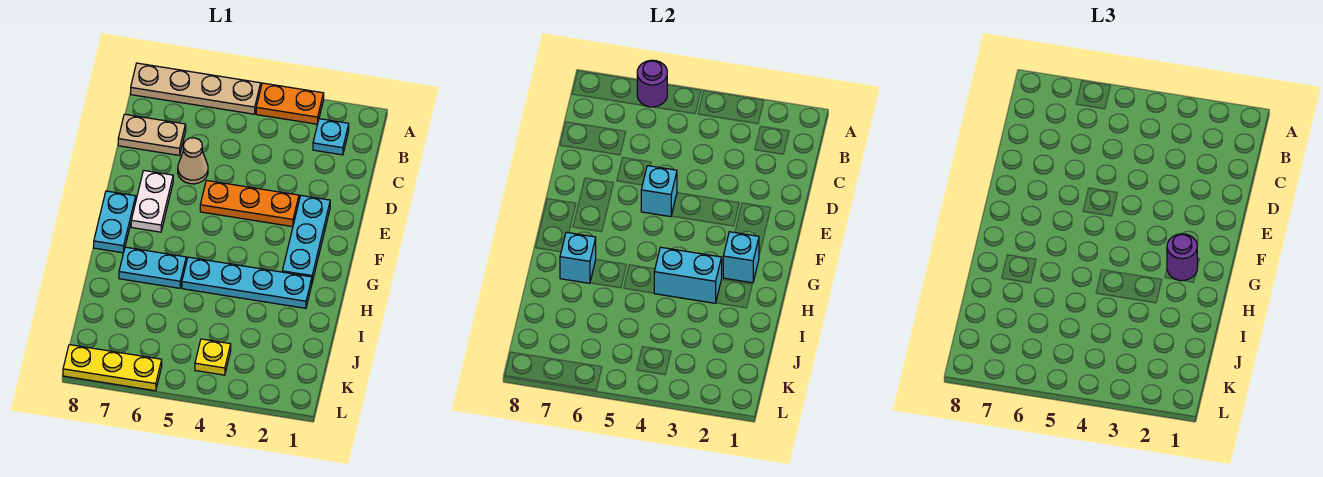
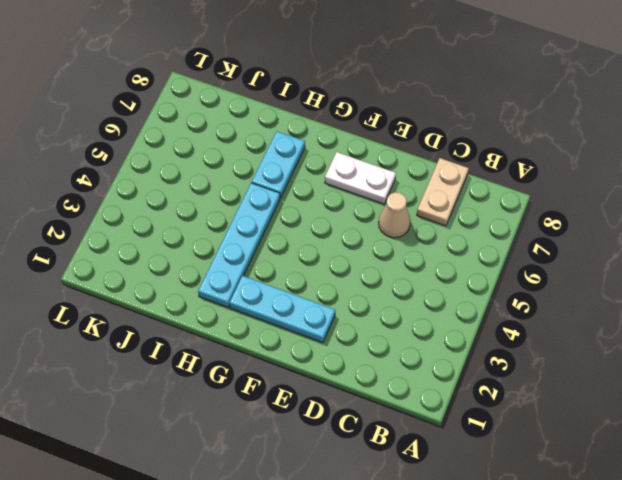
none -> orange 1x2 plate [256,83,324,124]
none -> tan 1x4 plate [131,63,261,114]
none -> cyan 1x1 plate [313,119,349,155]

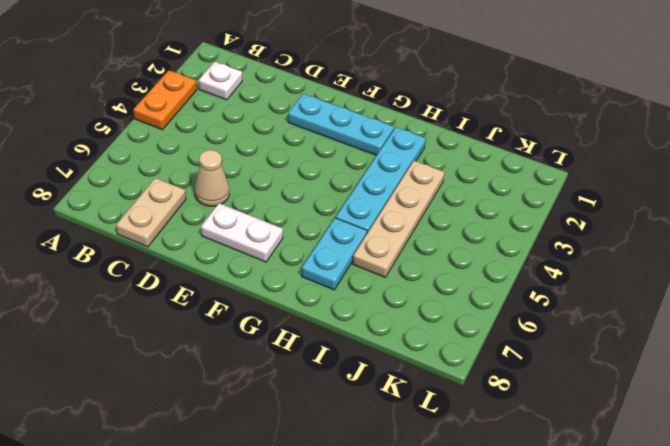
white 1x1 plate [199,62,242,100] -> cyan 1x1 plate [313,119,349,155]
tan 1x4 plate [353,161,445,278] -> tan 1x4 plate moved to [131,63,261,114]
none -> orange 1x3 plate [200,180,299,227]
none -> cyan 1x2 plate [94,191,136,253]
none -> yellow 1x1 plate [195,339,231,375]

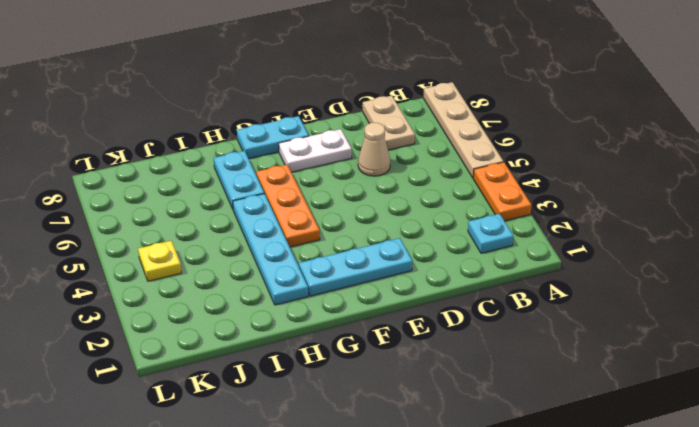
orange 1x3 plate [256,164,320,247] -> orange 1x3 plate moved to [200,180,299,227]
none -> yellow 1x3 plate [63,345,162,391]
none -> purple 1x1 round brick [637,60,667,107]
none -> cyan 1x1 brick [641,166,677,217]

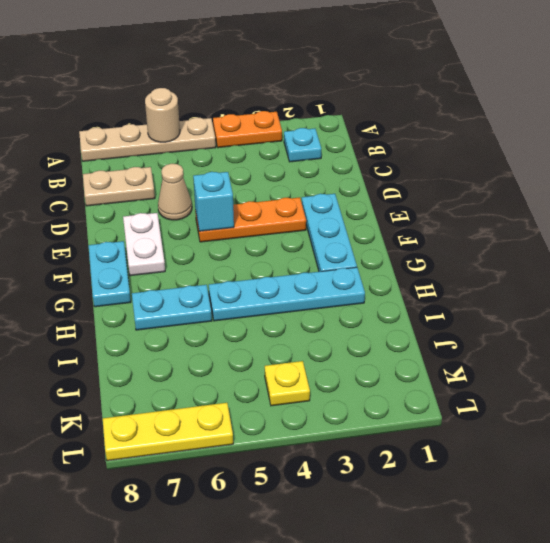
tan 1x1 round brick [145,88,180,142] -> purple 1x1 round brick [637,60,667,107]
none -> cyan 1x1 brick [723,232,759,283]
none -> cyan 1x2 brick [654,247,722,303]
none -> cyan 1x1 brick [560,232,596,283]

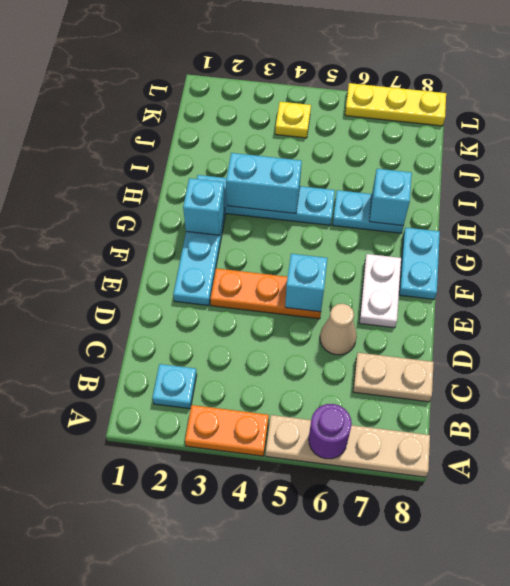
none -> purple 1x1 round brick [1167,234,1197,281]

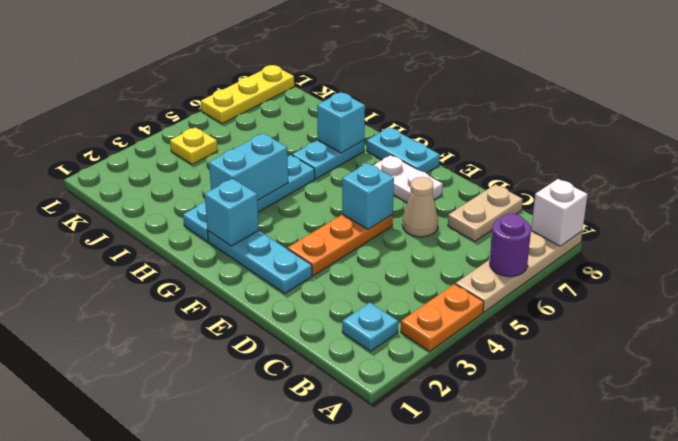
white 1x1 brick [531,179,588,246] -> none
none -> purple 1x1 round brick [1167,234,1197,281]

